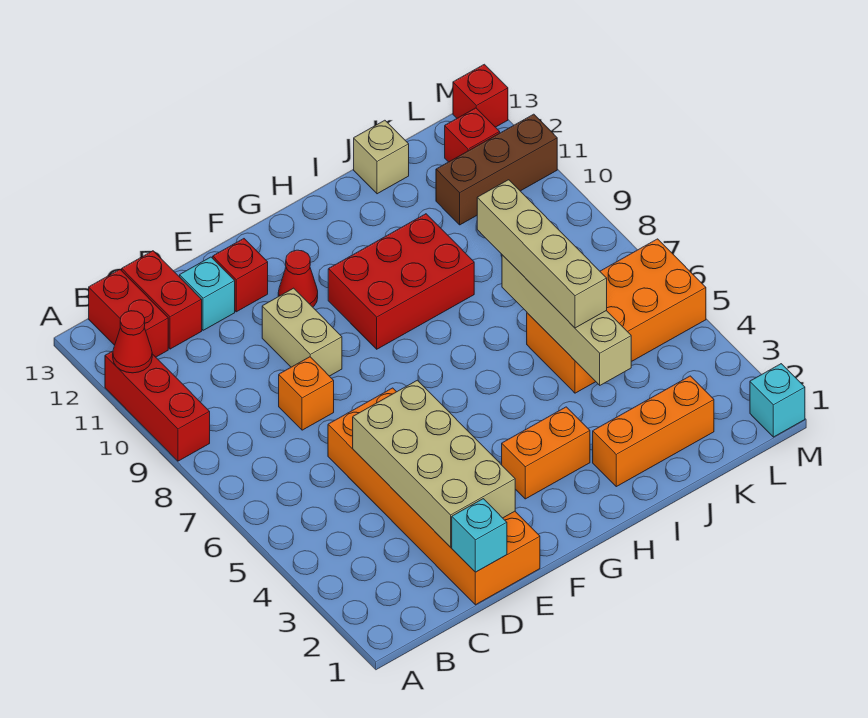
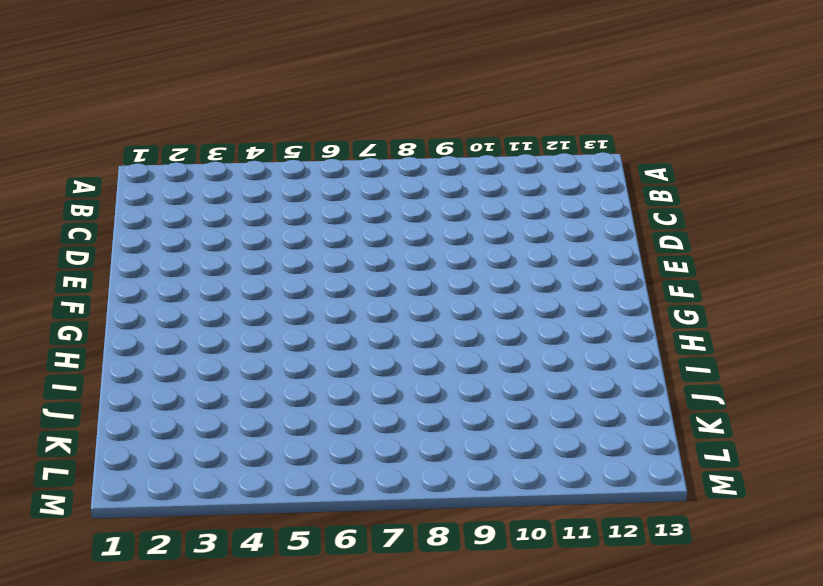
none -> red 1x3 brick [105,351,210,461]
none -> red 1x2 brick [89,270,168,357]
none -> red 1x2 brick [122,251,202,349]

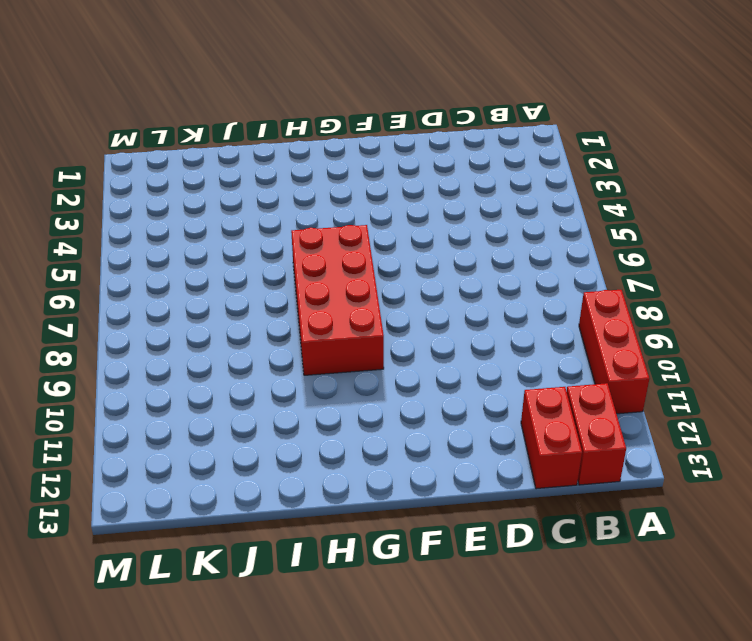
red 2x4 brick [291,225,384,375] -> red 2x3 brick [328,214,474,349]
none -> orange 2x6 brick [328,388,540,605]
none -> orange 1x1 brick [279,357,334,430]
none -> cyan 1x1 brick [180,257,235,330]

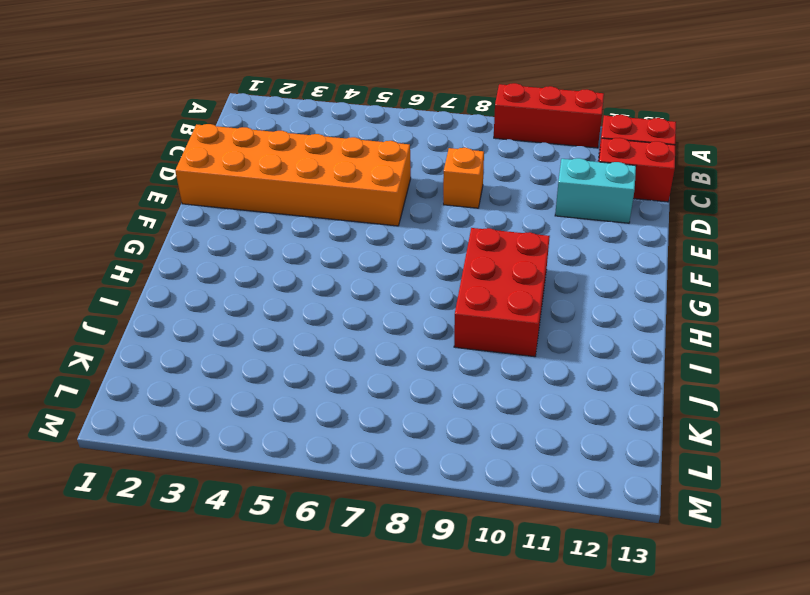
cyan 1x2 brick [555,158,636,223] -> cyan 1x1 brick [180,257,235,330]
none -> tan 1x2 brick [262,288,342,376]
none -> red 1x1 brick [213,239,268,312]
none -> red 1x1 cone [278,250,318,307]

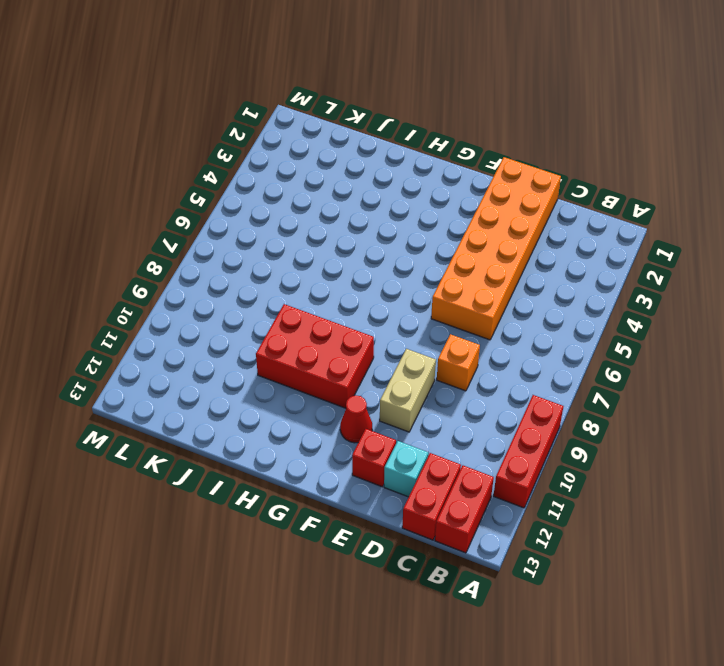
none -> orange 1x2 brick [502,407,590,499]
none -> orange 1x3 brick [593,376,714,487]
none -> orange 2x4 brick [527,239,706,393]

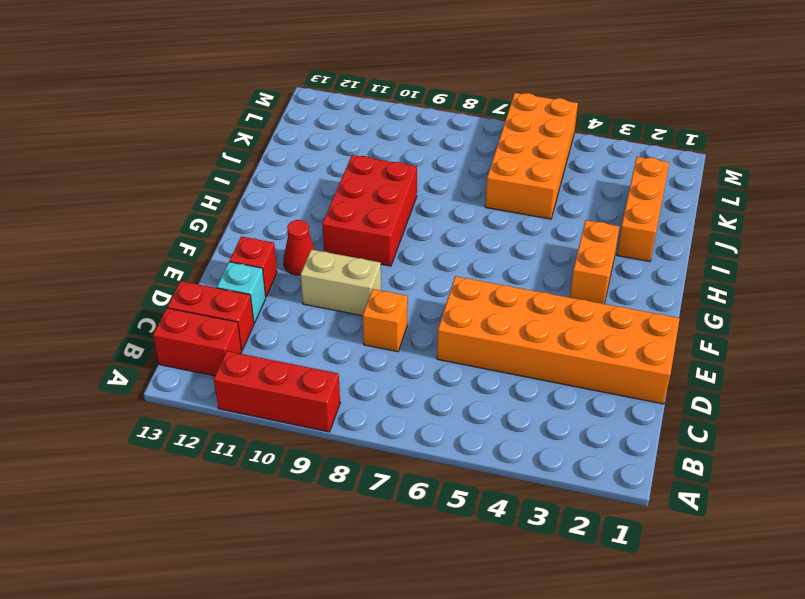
none -> tan 1x1 brick [354,120,409,194]
none -> brown 1x3 brick [436,114,557,225]
none -> red 1x1 brick [445,108,500,162]

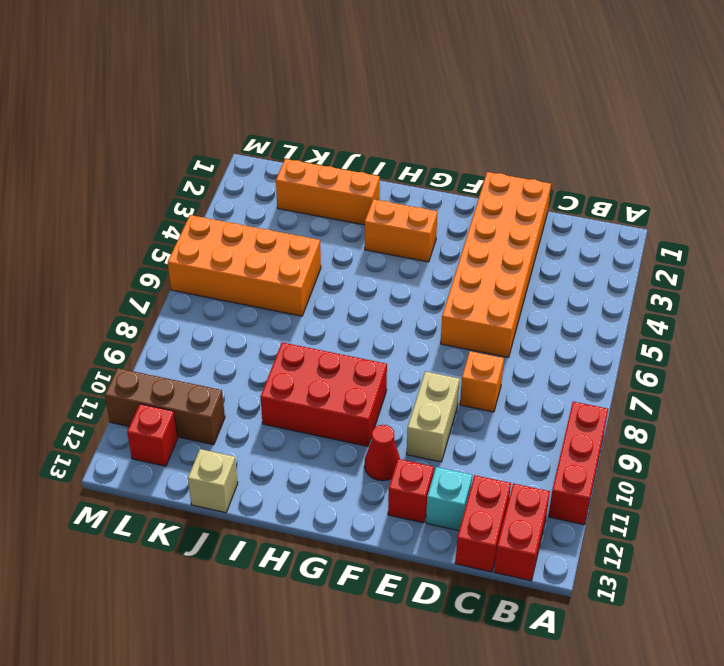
none -> cyan 1x1 brick [750,364,805,437]
none -> red 1x1 brick [453,64,508,127]
none -> red 1x1 cone [113,311,152,373]

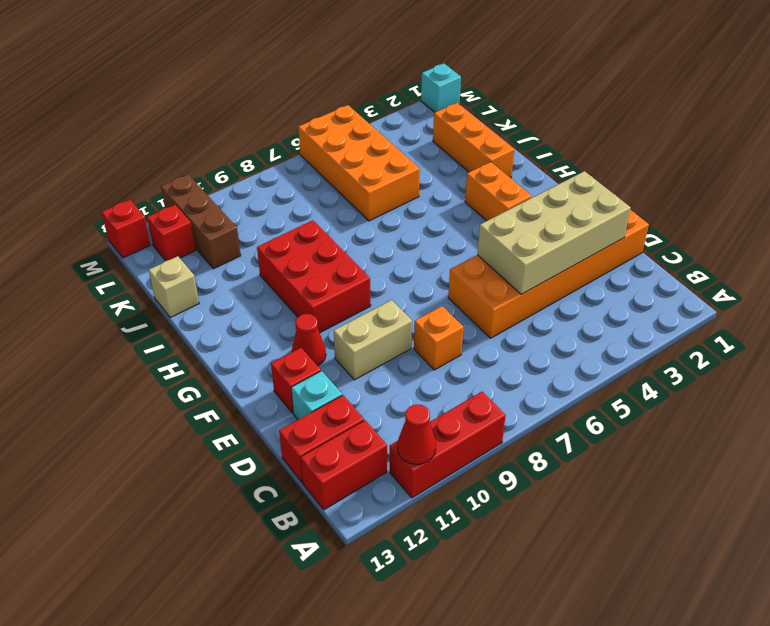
none -> cyan 1x1 brick [452,499,507,572]
none -> tan 1x4 brick [502,255,631,385]
none -> tan 1x4 brick [477,180,607,328]

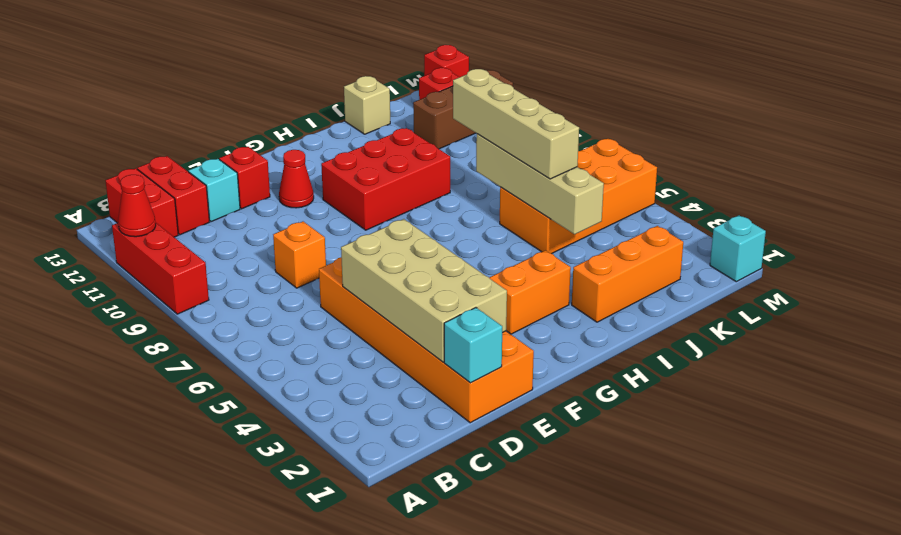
none -> tan 1x2 brick [262,288,342,376]

